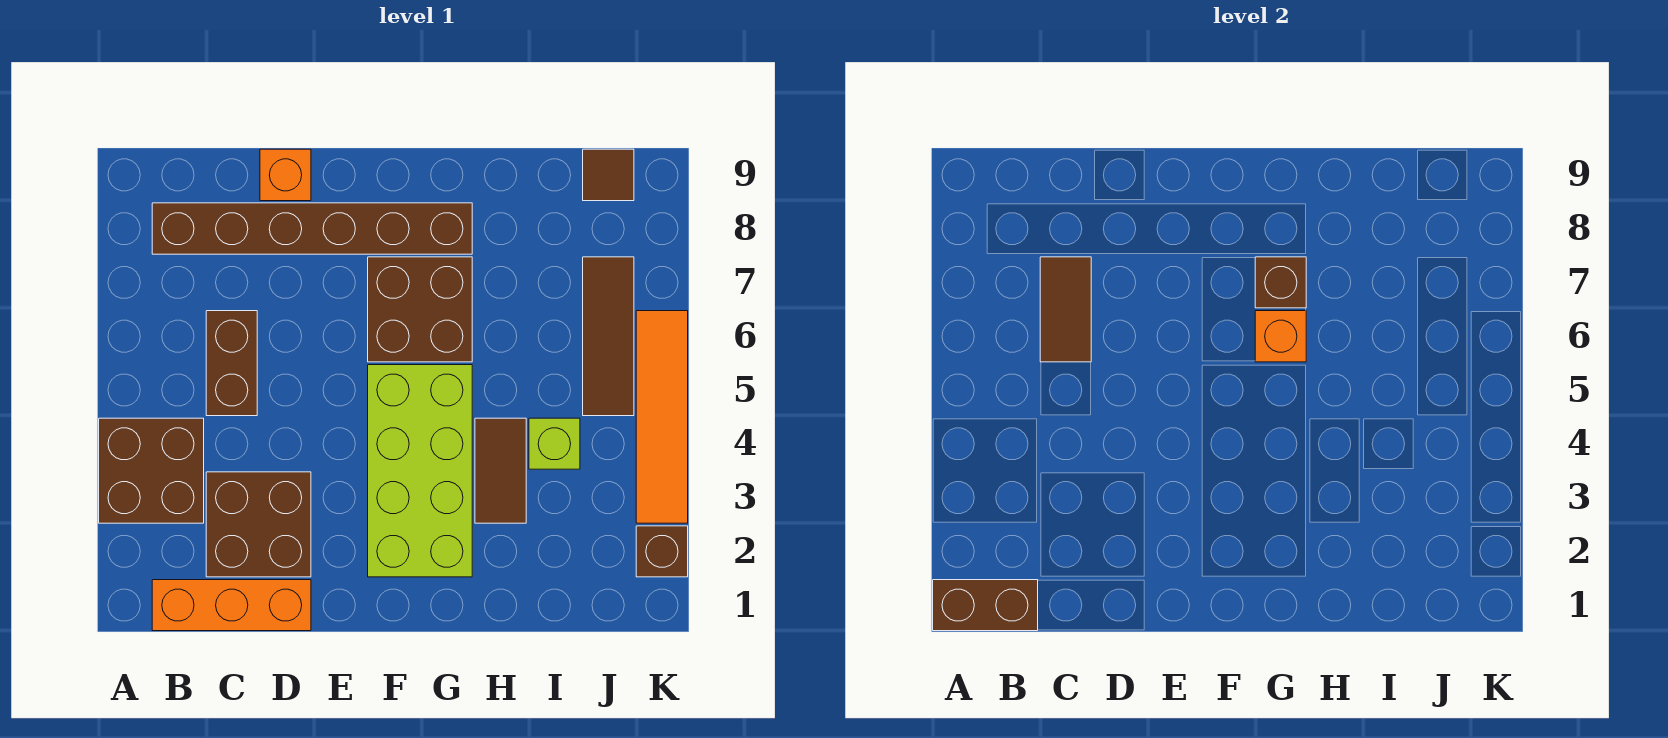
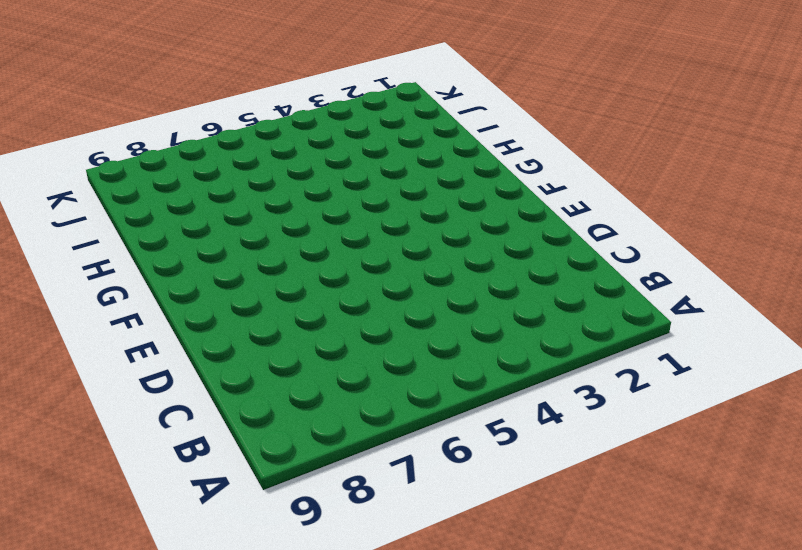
none -> brown 2x2 brick [99,418,204,523]
none -> orange 1x3 brick [152,580,311,631]
none -> brown 1x6 brick [152,203,472,254]

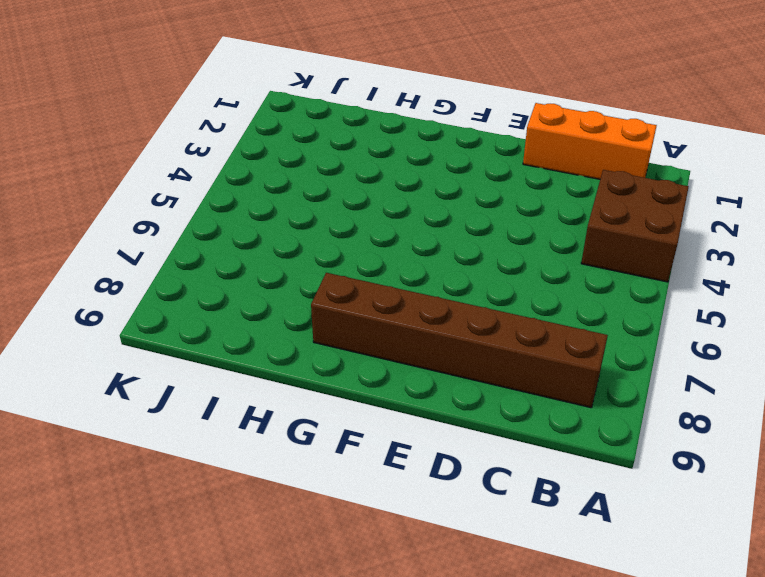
none -> brown 2x2 brick [206,472,311,577]
none -> brown 1x2 brick [206,311,257,416]
none -> orange 1x1 brick [260,149,311,201]

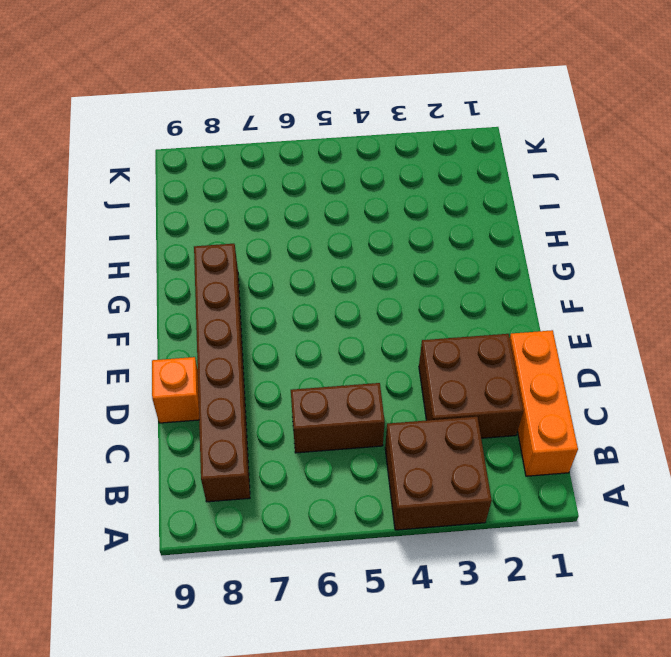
none -> lime 2x4 brick [368,365,472,577]
none -> brown 2x2 brick [368,257,472,362]
none -> brown 1x2 tile [475,418,526,523]

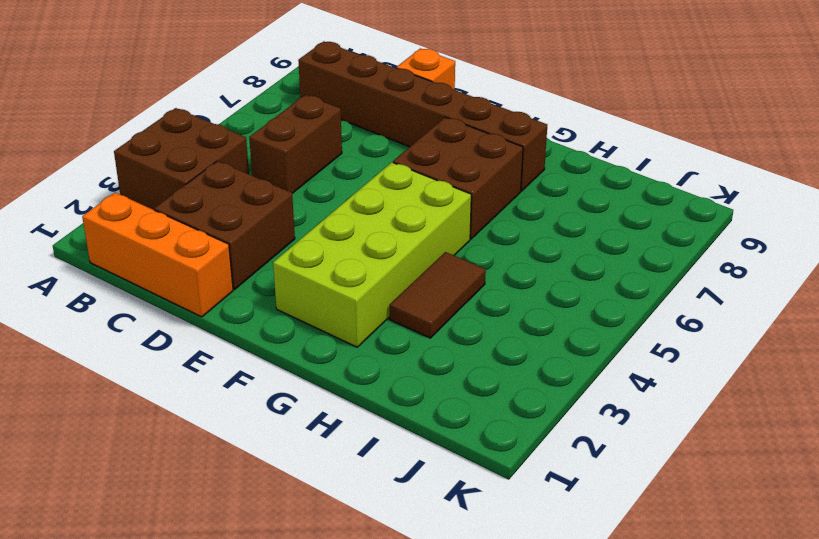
none -> lime 1x1 brick [529,418,580,469]
none -> brown 1x3 tile [583,257,634,416]
none -> brown 1x1 tile [583,149,634,201]

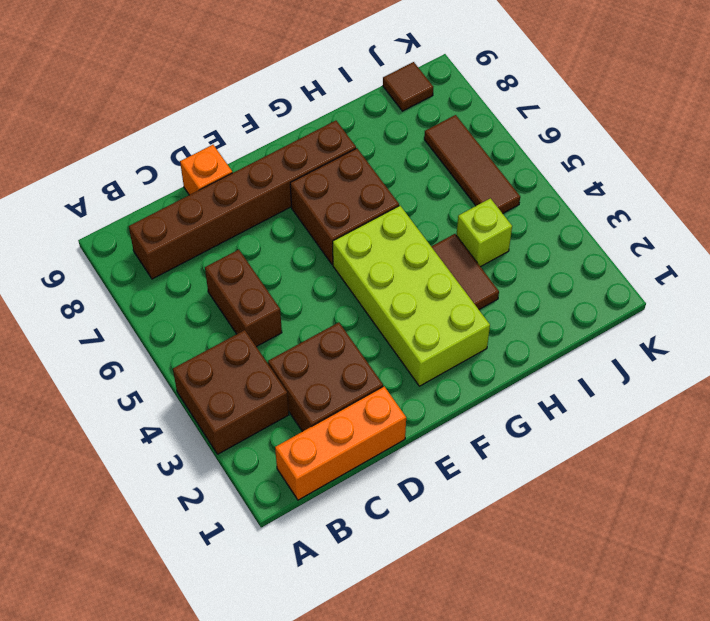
none -> brown 1x1 brick [636,526,688,577]
none -> orange 1x4 tile [636,311,688,523]
none -> brown 1x2 brick [933,580,1038,631]

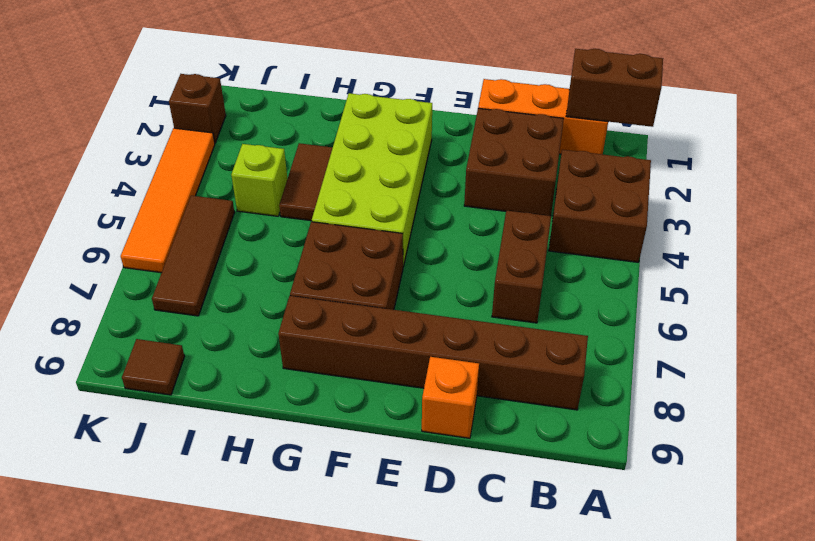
none -> brown 1x2 tile [1040,257,1091,362]
none -> orange 1x1 brick [1255,311,1306,362]
none -> brown 1x1 brick [1255,257,1306,308]

